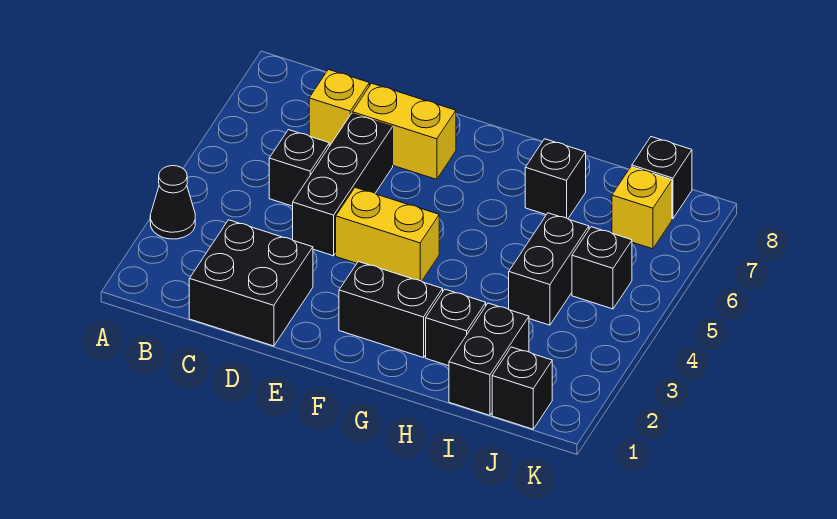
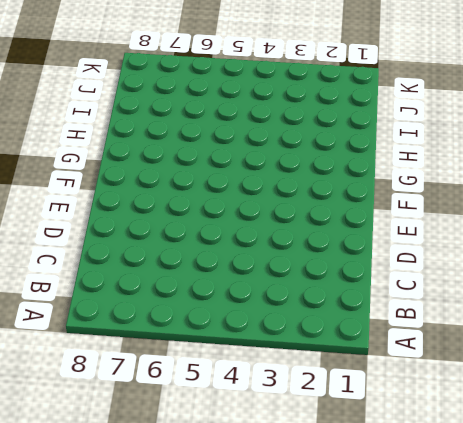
none -> black 1x1 cone [150,166,195,239]
none -> black 2x2 brick [189,220,313,346]
none -> black 1x1 brick [269,130,329,206]

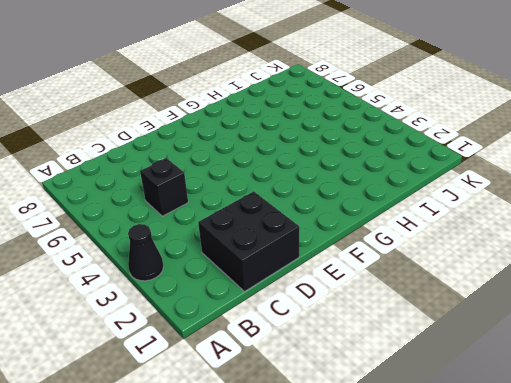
none -> yellow 1x1 brick [309,69,369,145]
none -> black 1x3 brick [293,113,393,256]
none -> yellow 1x2 brick [352,83,456,179]

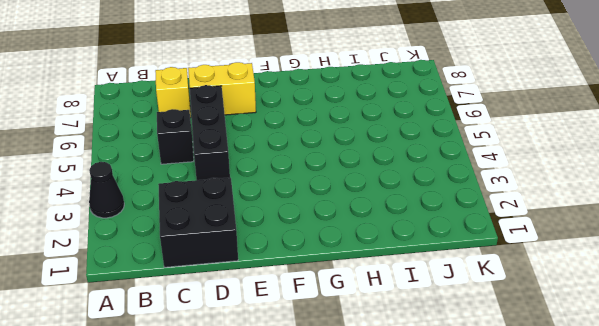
none -> yellow 1x2 brick [336,188,439,281]
none -> black 1x2 brick [339,261,443,358]
none -> black 1x1 brick [426,289,486,366]

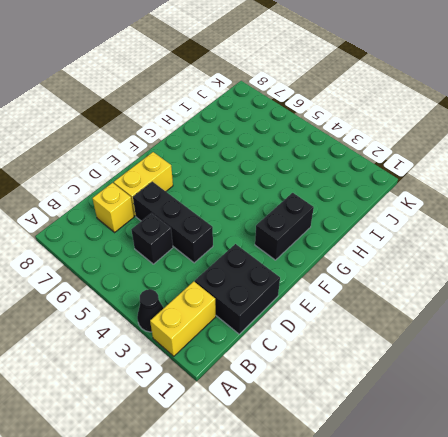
yellow 1x2 brick [150,281,216,356] -> yellow 1x2 brick moved to [336,188,439,281]
none -> black 1x1 brick [426,289,486,366]
none -> black 1x1 brick [525,139,586,219]
none -> black 1x2 brick [449,303,529,415]

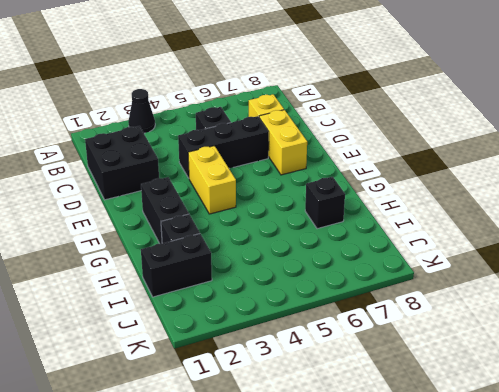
none -> black 1x2 brick [509,213,589,325]
none -> black 1x1 brick [492,347,552,429]
none -> black 1x1 brick [572,227,632,309]

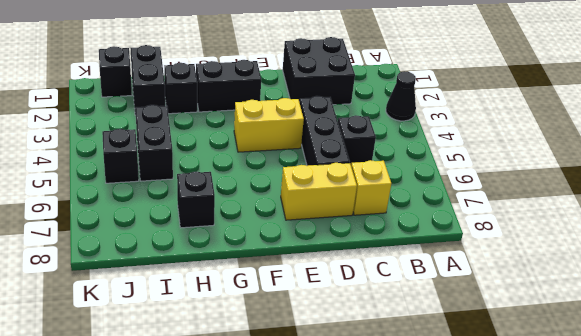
none -> yellow 1x1 brick [612,167,672,249]
none -> black 1x1 brick [632,137,692,219]

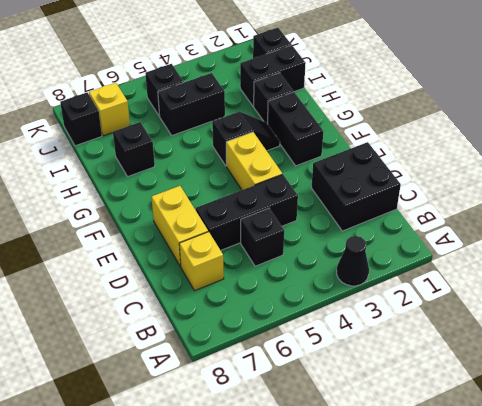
black 1x2 slope [212,111,280,166] -> none

